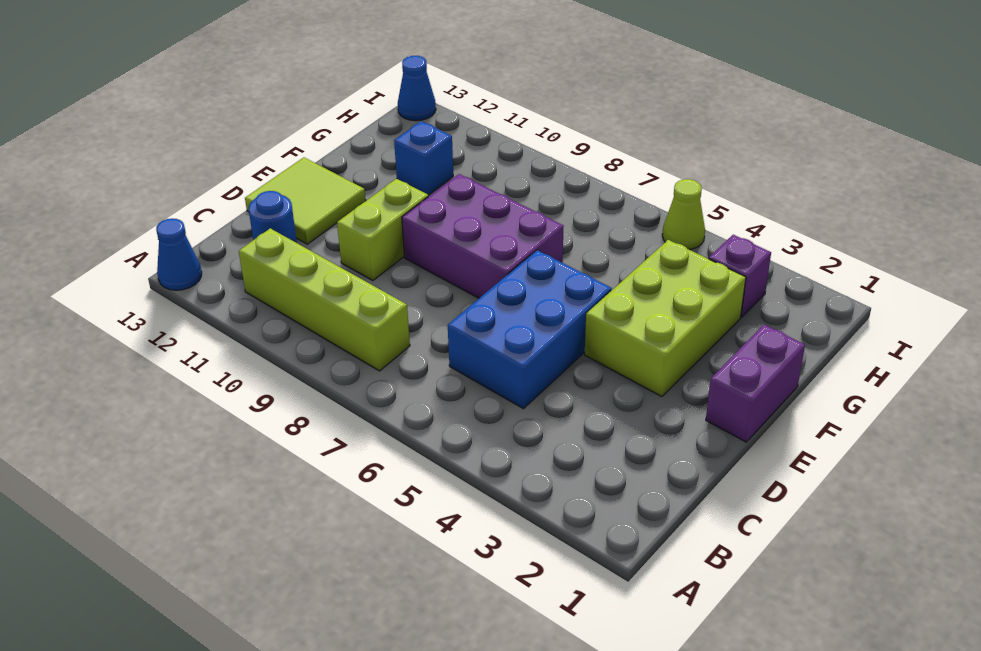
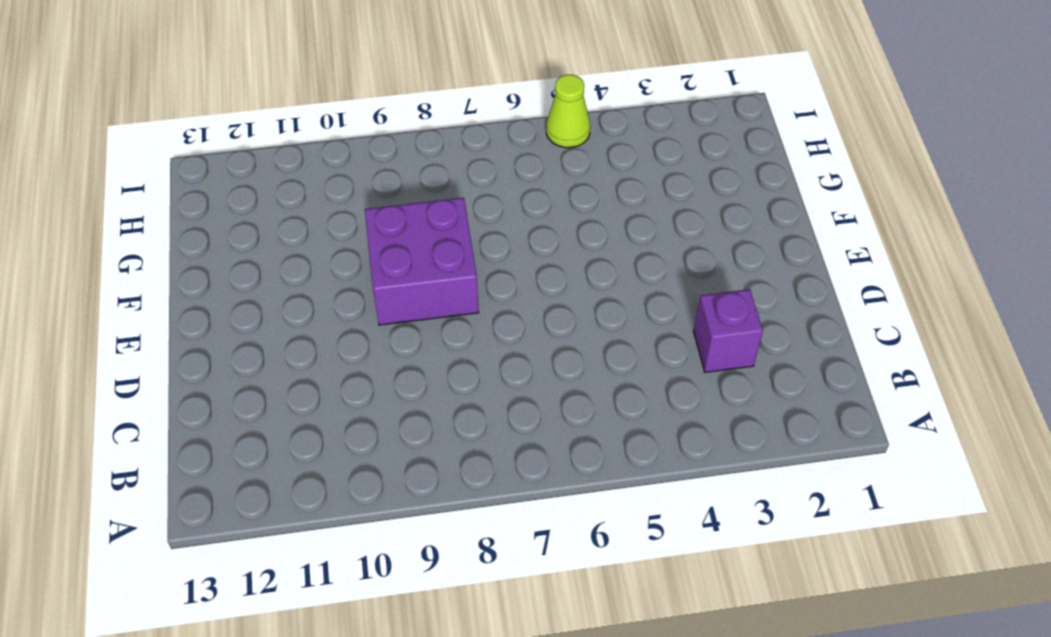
purple 1x1 brick [694,289,763,372] -> purple 1x1 brick moved to [709,235,771,317]
purple 2x2 brick [365,198,479,325] -> purple 2x3 brick [402,174,564,298]
none -> blue 1x1 cone [156,218,202,290]
none -> lime 1x4 brick [239,228,410,371]
none -> blue 2x3 brick [448,250,612,409]

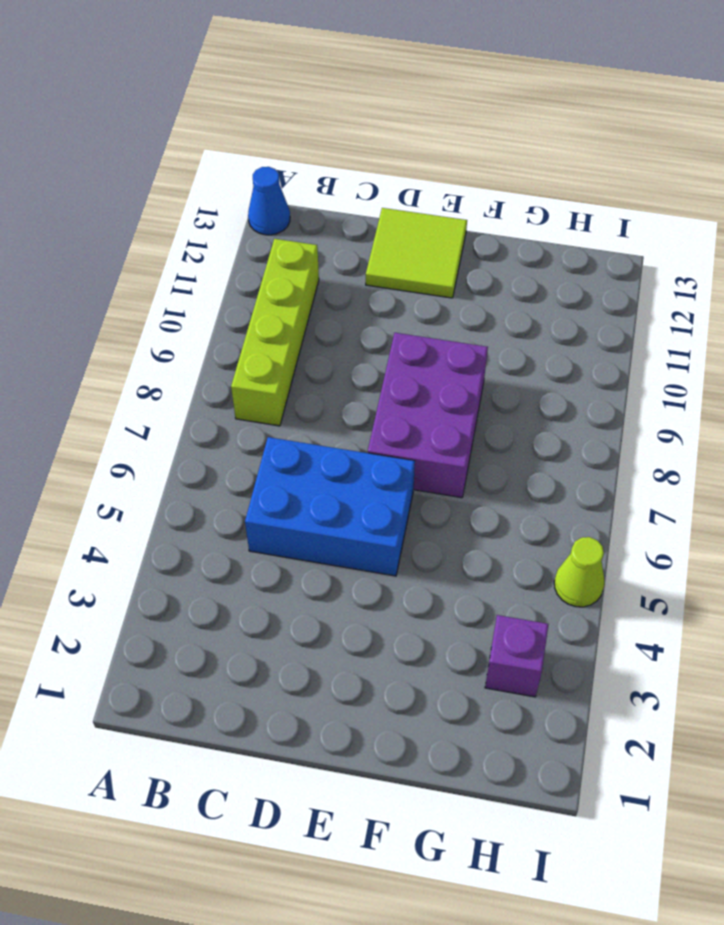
none -> blue 1x1 round brick [249,191,297,243]
none -> lime 1x2 brick [337,179,429,281]
none -> purple 1x2 brick [706,325,805,442]

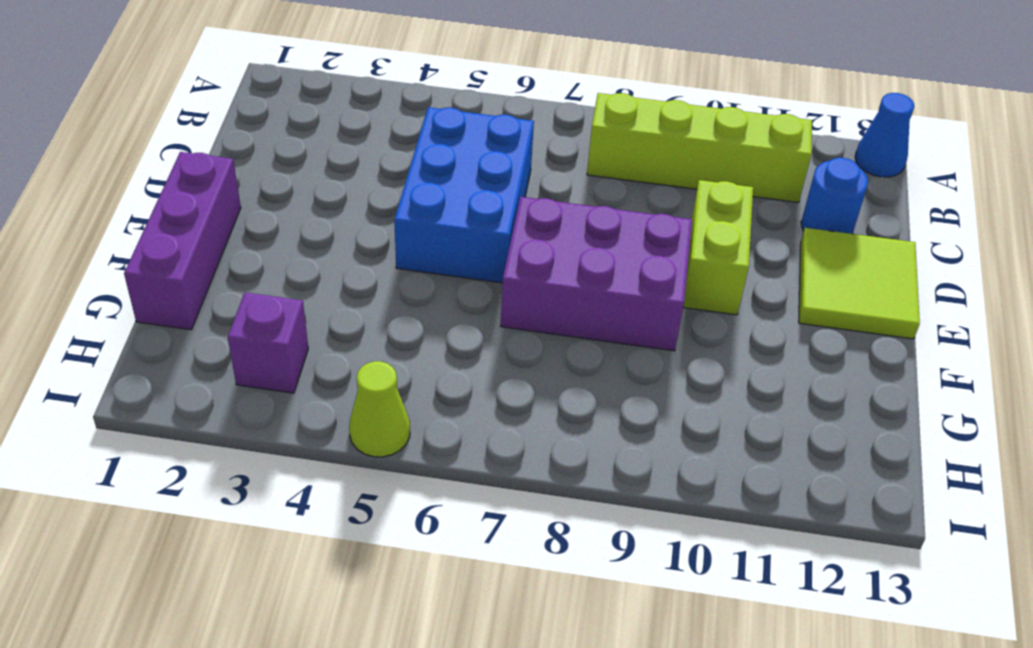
purple 1x3 brick [124,152,241,330] -> purple 1x2 brick [706,325,805,442]
none -> lime 2x3 brick [585,240,746,397]
none -> blue 1x1 brick [394,121,453,195]
none -> blue 1x1 cone [398,56,436,121]

